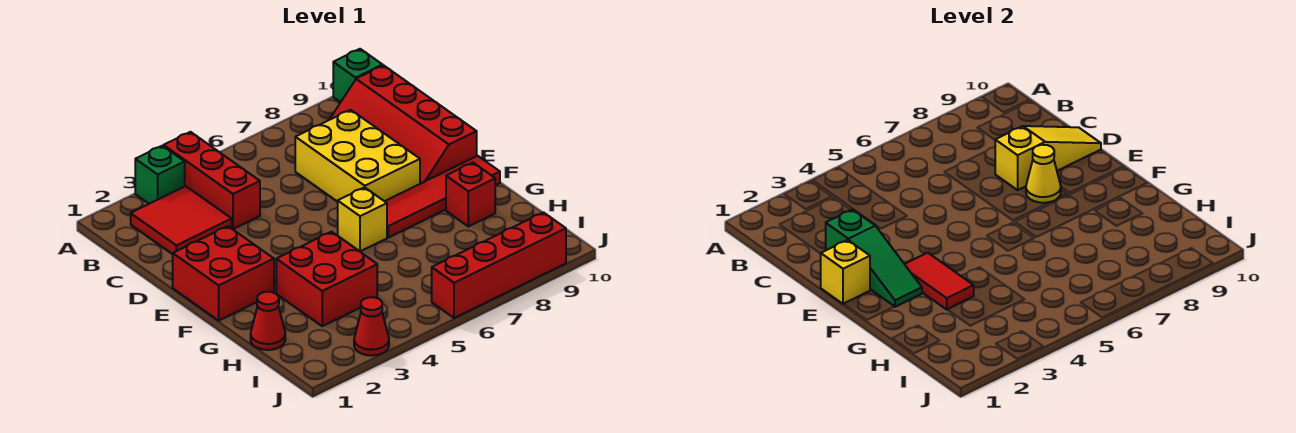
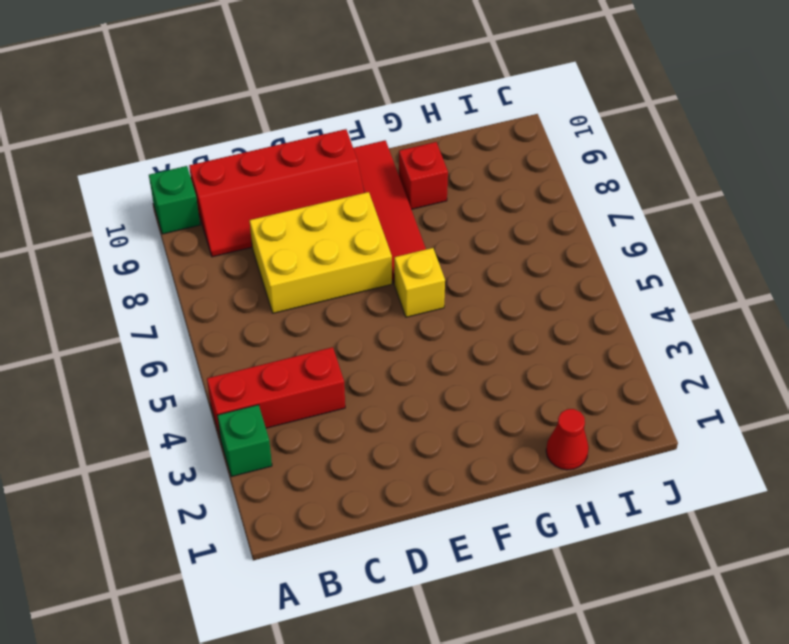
none -> red 2x2 tile [131,186,232,254]
none -> red 2x2 brick [173,226,274,320]
none -> red 2x2 brick [276,232,377,326]

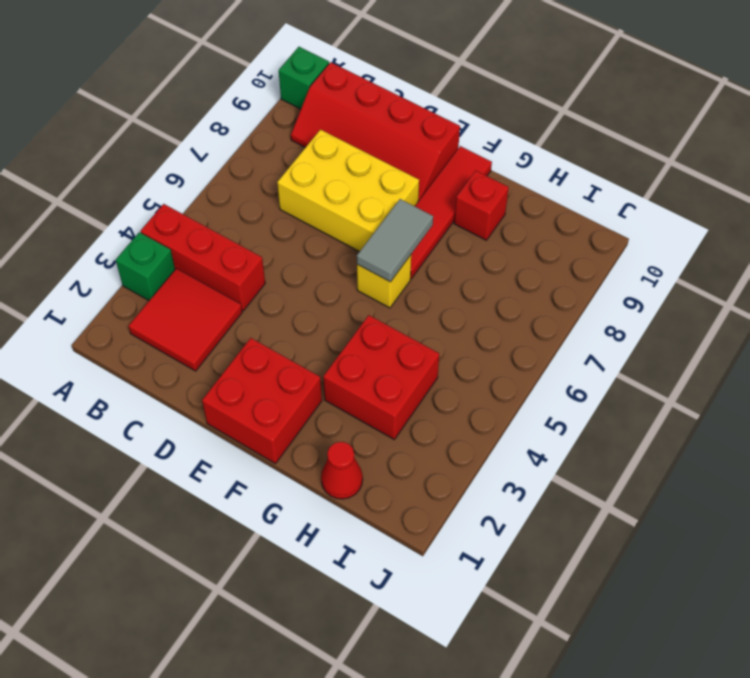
grey 1x2 tile [357,199,433,282] -> none
none -> red 1x1 cone [354,297,389,356]
none -> red 1x4 brick [432,213,566,318]
none -> green 1x3 slope [826,210,922,307]

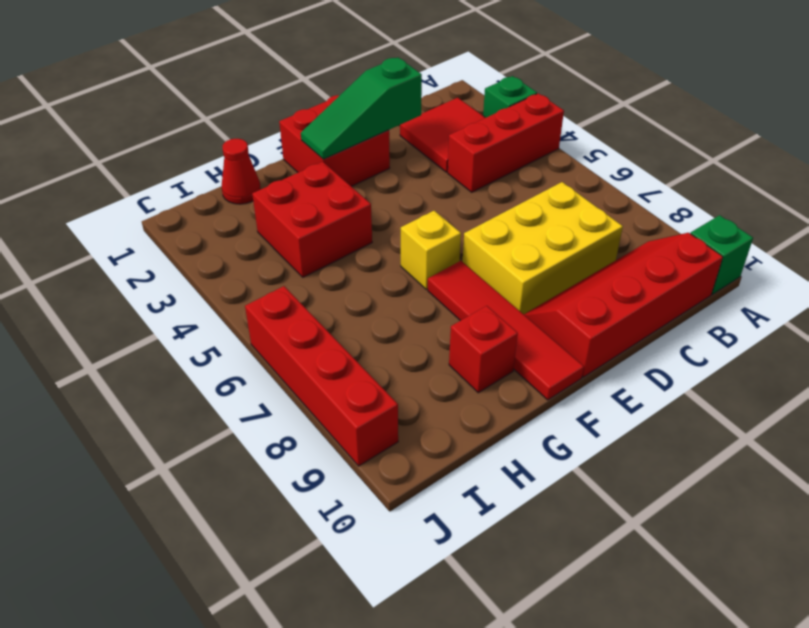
none -> red 1x1 cone [354,297,389,356]
none -> yellow 1x3 slope [995,126,1101,190]
none -> yellow 1x1 brick [820,240,870,304]

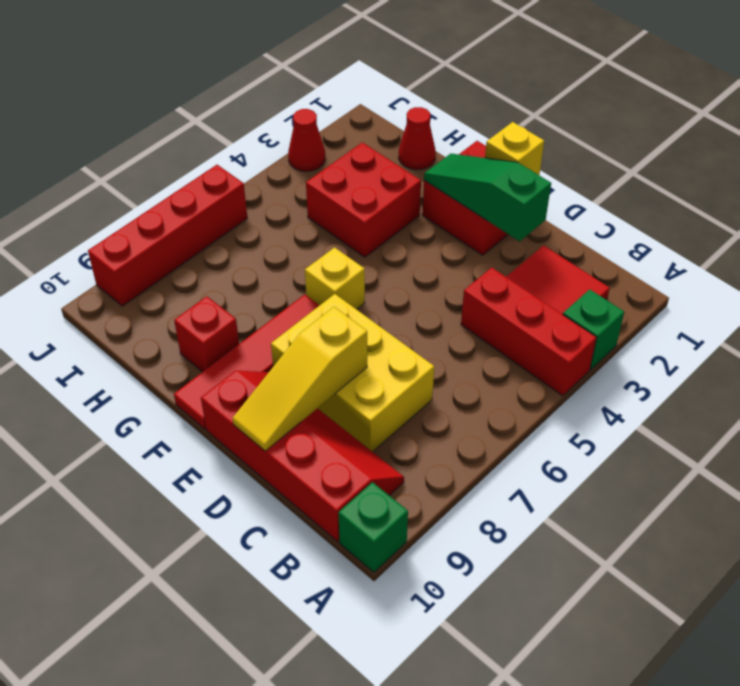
none -> yellow 1x1 cone [1026,145,1061,203]
none -> red 1x2 tile [905,253,974,309]

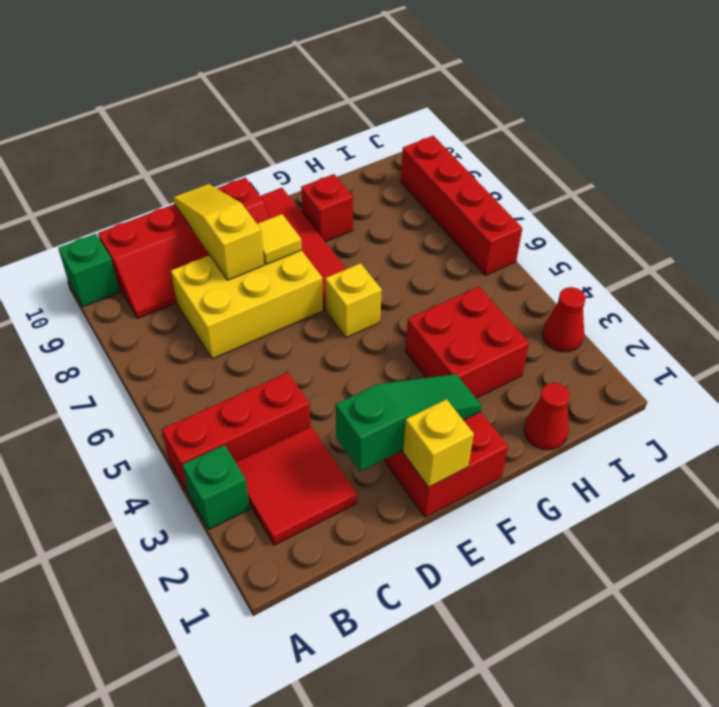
yellow 1x1 tile [258,214,302,265] -> yellow 1x1 cone [1026,145,1061,203]
none -> red 1x2 tile [905,253,974,309]

